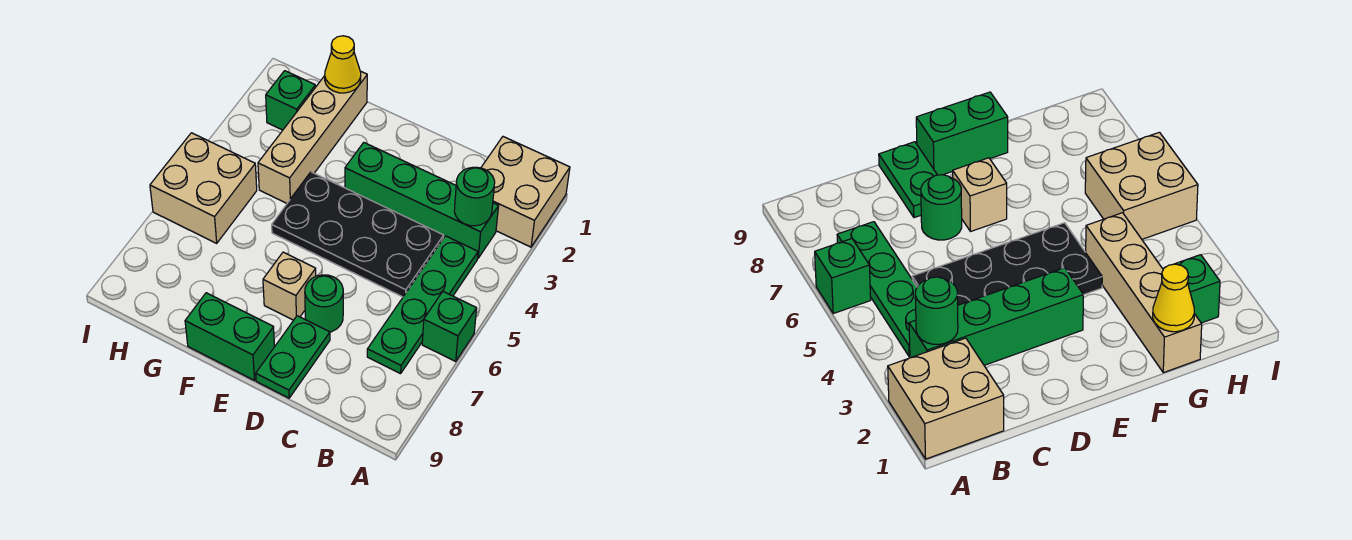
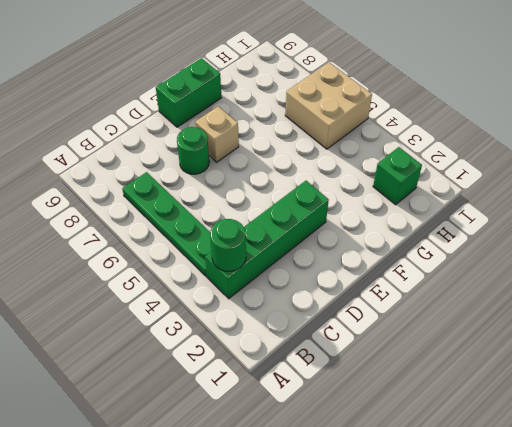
none -> tan 2x2 brick [481,137,570,247]
none -> green 1x1 brick [422,292,477,361]
none -> black 2x4 plate [272,172,444,297]

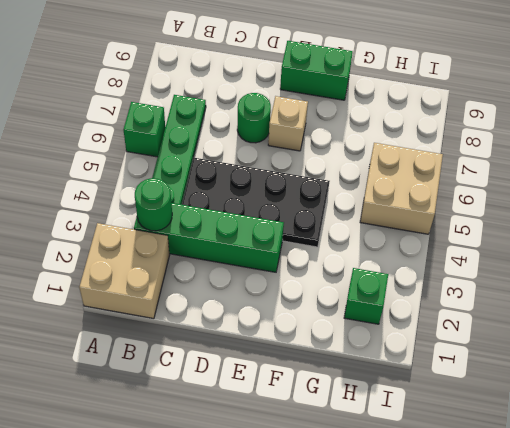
none -> green 1x2 plate [256,316,330,398]
none -> tan 1x4 brick [258,71,367,203]
none -> yellow 1x1 cone [325,36,361,93]

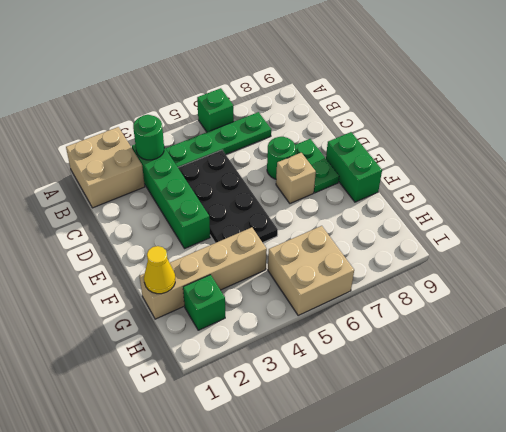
green 1x2 plate [295,139,339,193] -> green 1x2 plate turned to [256,316,330,398]

